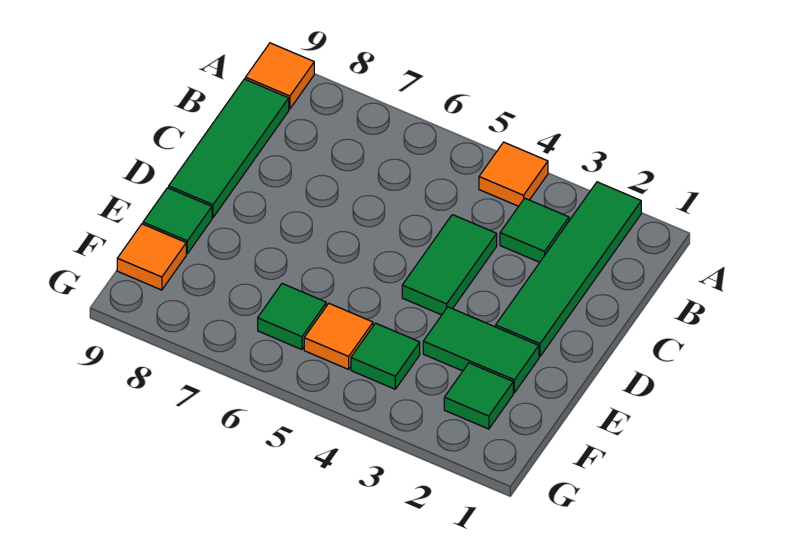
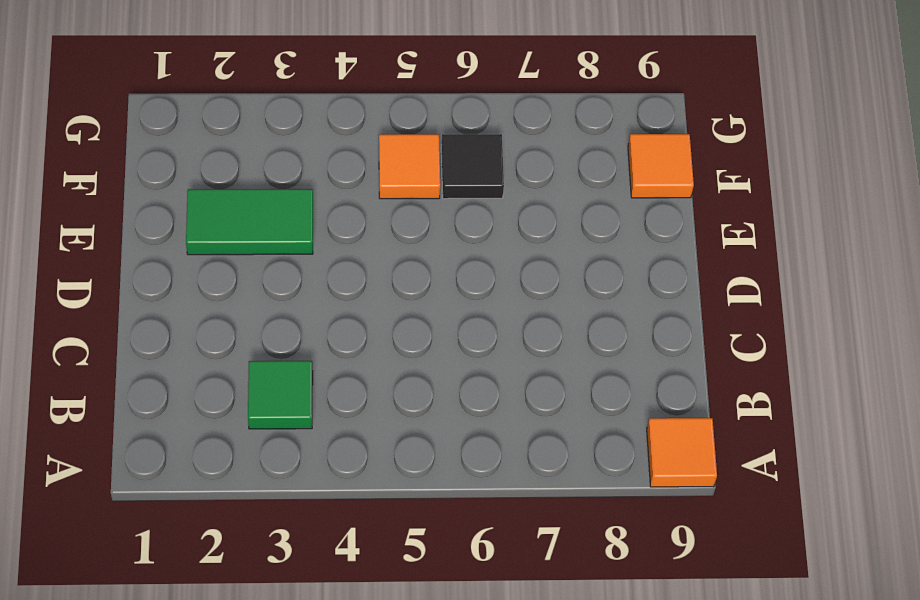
black 1x1 tile [441,134,504,199] -> green 1x1 tile [258,284,326,350]
none -> green 1x4 tile [496,182,641,357]
none -> orange 1x1 tile [479,142,548,206]
none -> green 1x3 tile [169,79,289,218]

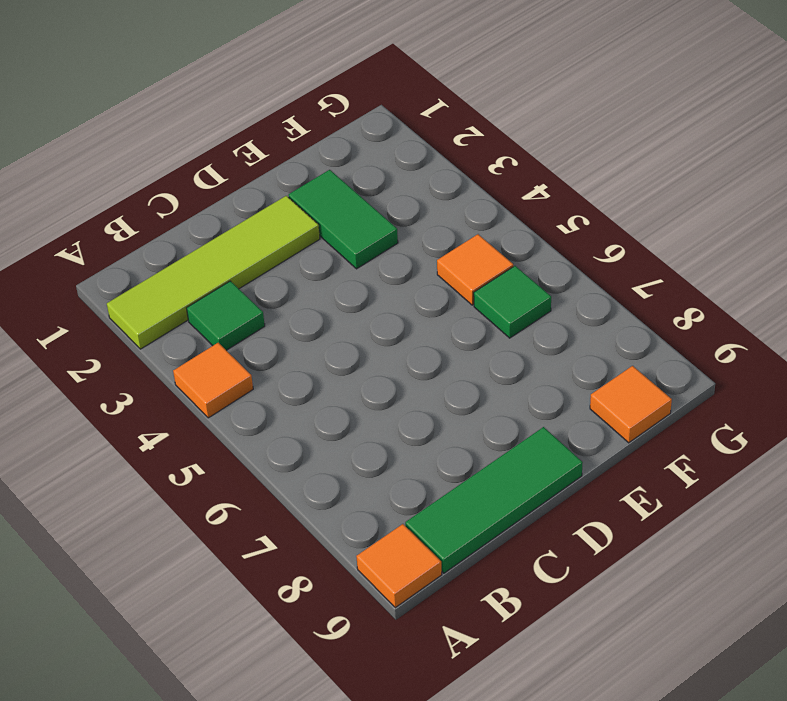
lime 1x4 tile [107,196,320,349] -> green 1x4 tile [496,182,641,357]
none -> green 1x2 tile [402,215,497,315]
none -> green 1x1 tile [143,188,212,254]
none -> green 1x1 tile [444,363,513,429]

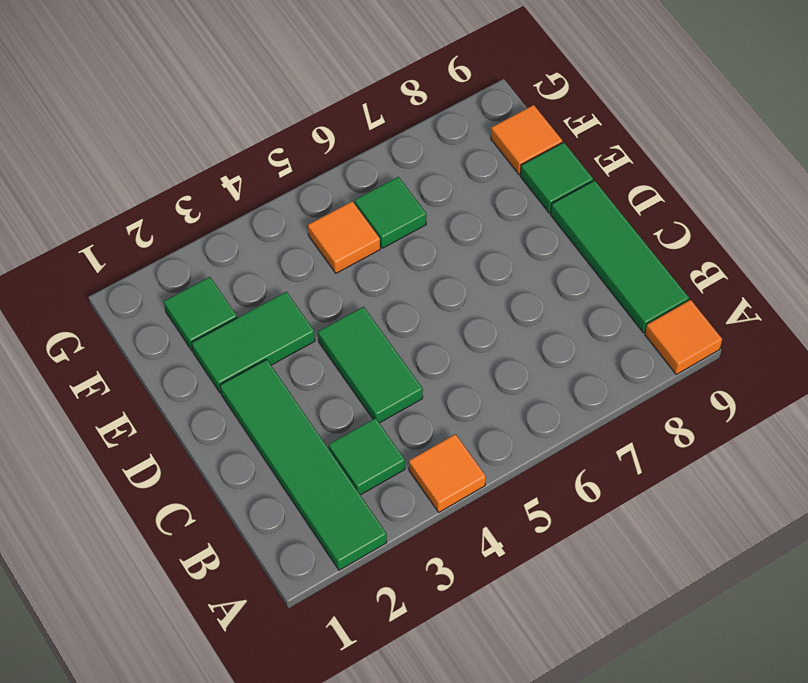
none -> green 1x1 tile [351,323,420,389]

